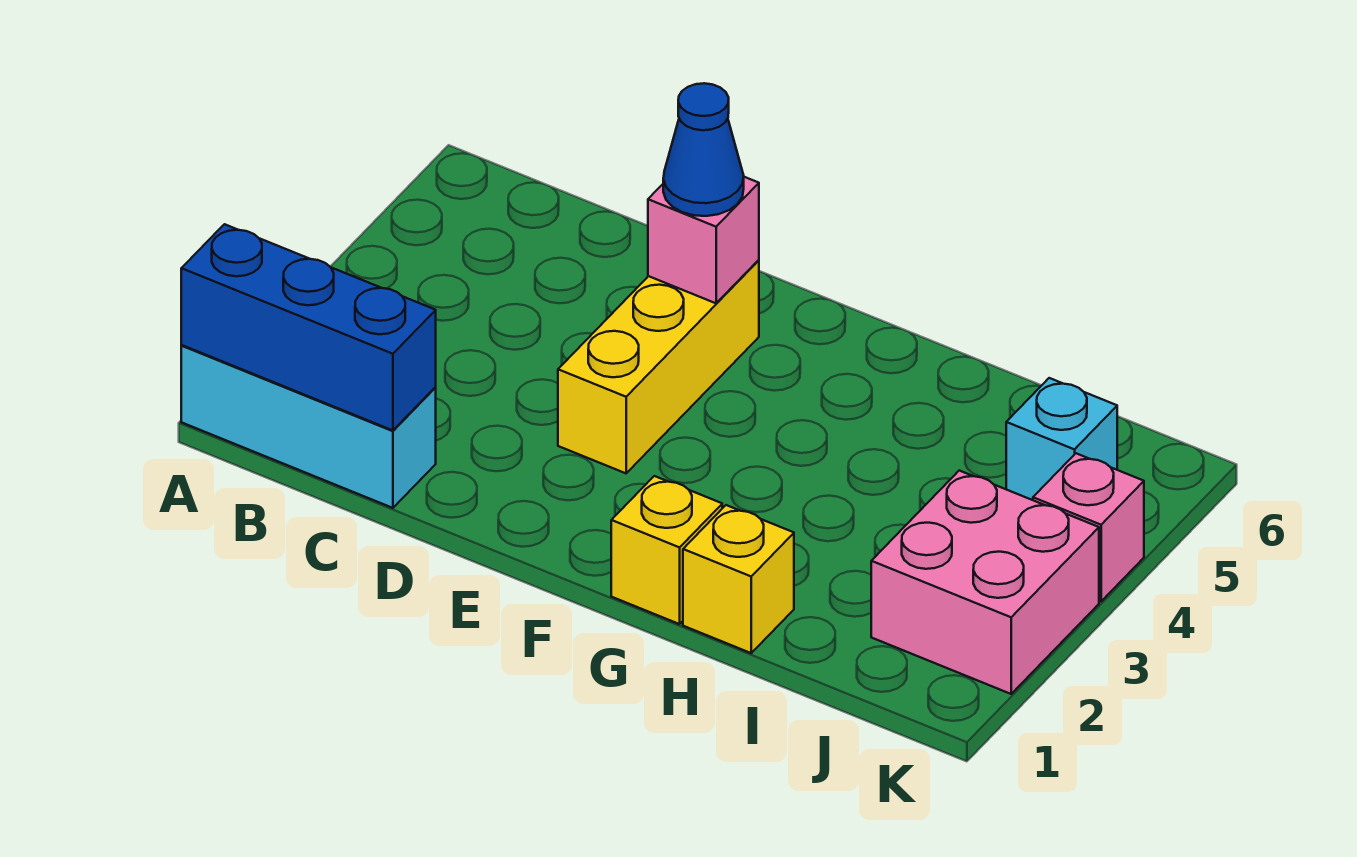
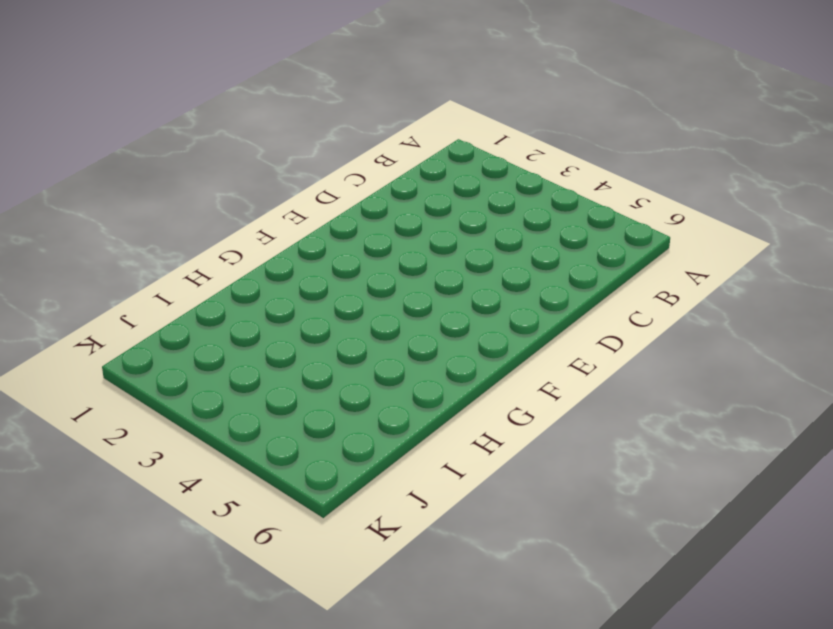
none -> cyan 1x3 brick [181,345,436,508]
none -> yellow 1x3 brick [558,260,759,473]

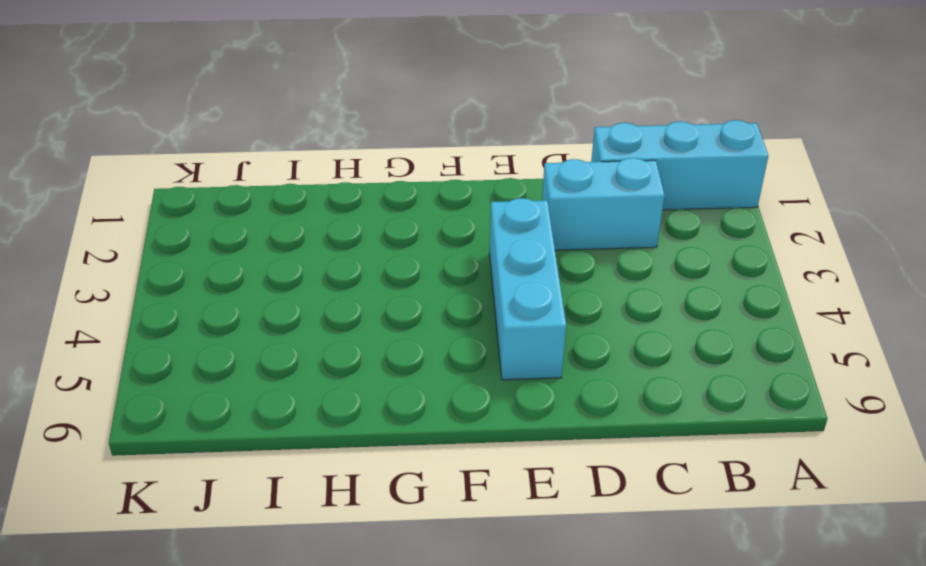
cyan 1x2 brick [542,158,665,250] -> none
cyan 1x3 brick [489,198,566,380] -> yellow 1x3 brick [558,260,759,473]
none -> yellow 1x1 brick [611,476,722,624]
none -> yellow 1x1 brick [683,505,794,653]

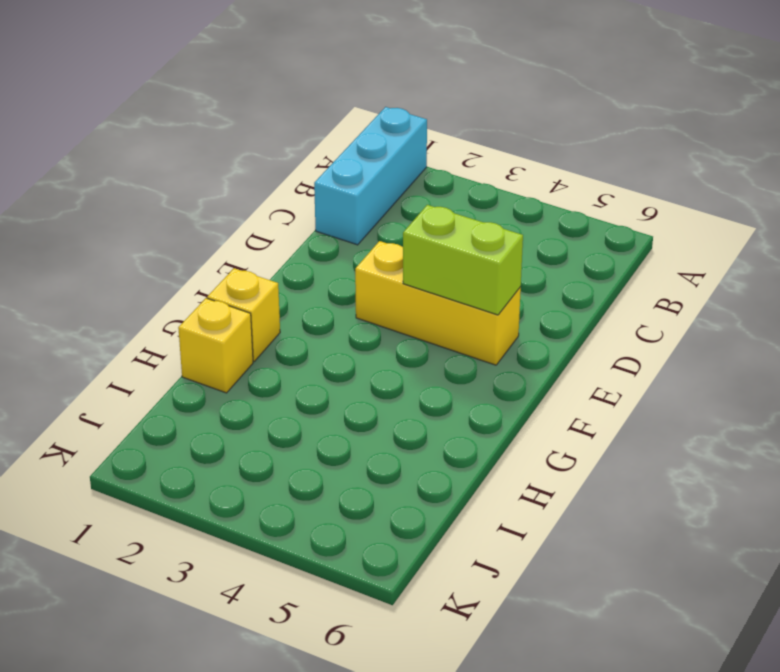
lime 1x2 brick [403,205,523,315] -> pink 1x1 brick [648,177,759,303]
none -> pink 2x2 brick [871,471,1099,694]
none -> cyan 1x1 brick [1006,378,1117,500]

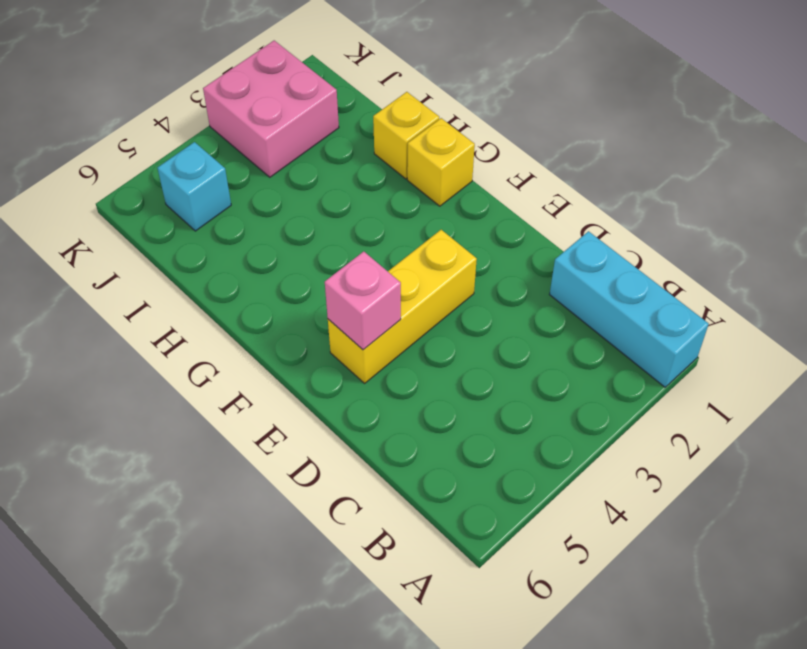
none -> pink 1x1 brick [1033,453,1144,601]
none -> blue 1x3 brick [181,224,436,430]

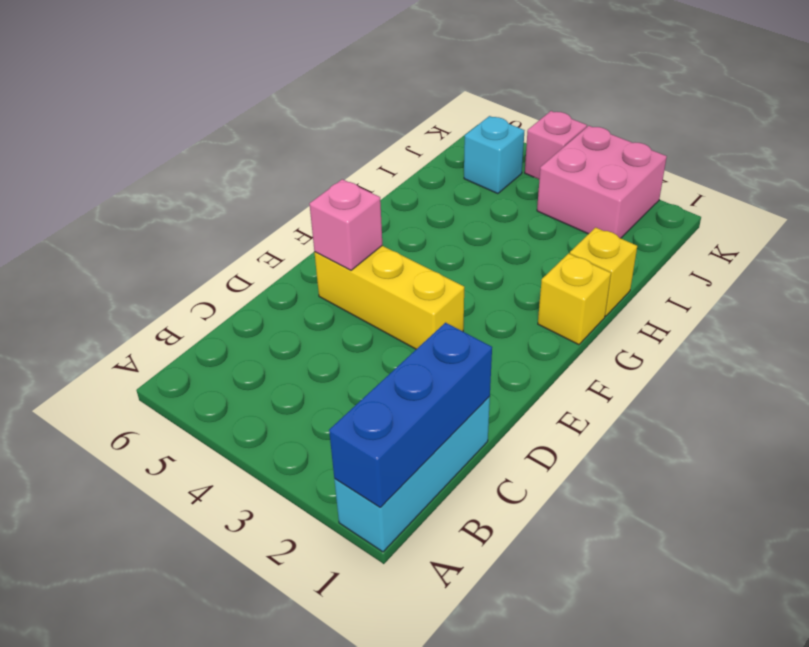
none -> blue 1x1 cone [663,83,744,216]

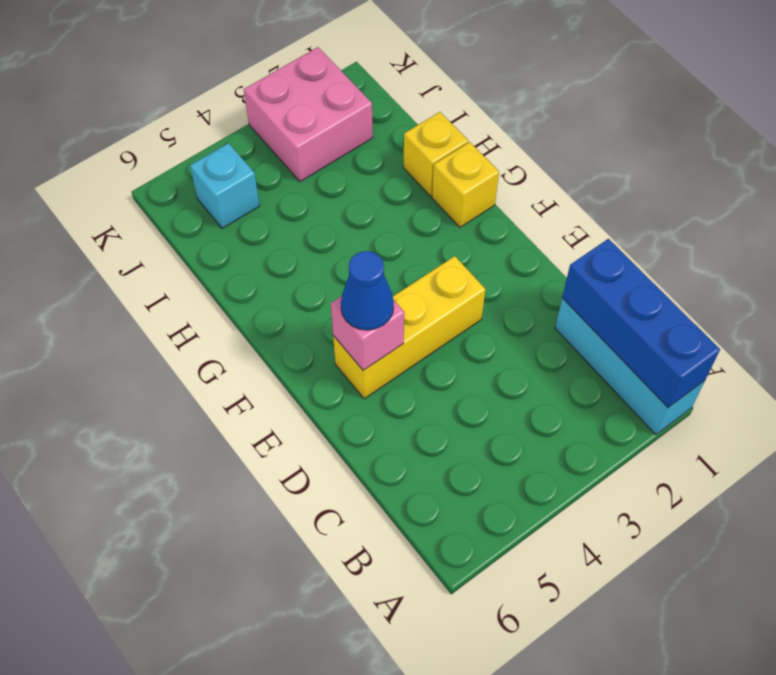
none -> pink 1x1 brick [1033,453,1144,601]

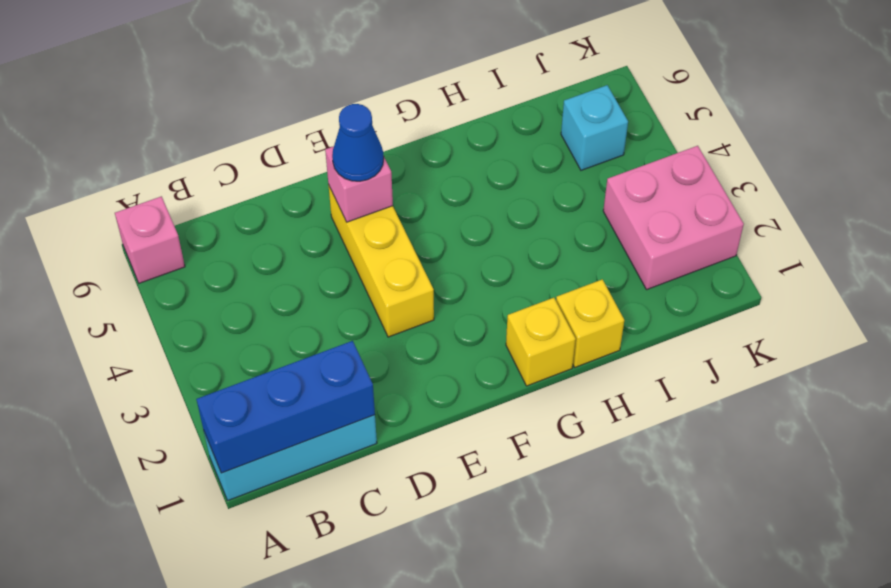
pink 1x1 brick [115,196,185,283] -> pink 1x1 brick moved to [1033,453,1144,601]

